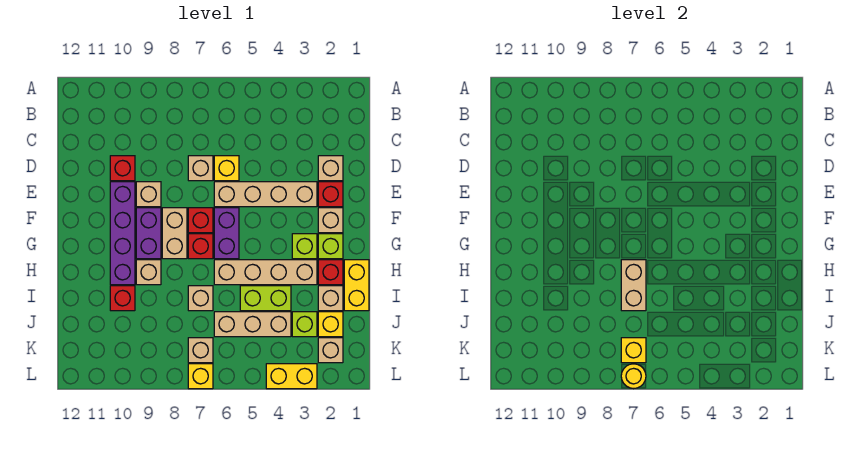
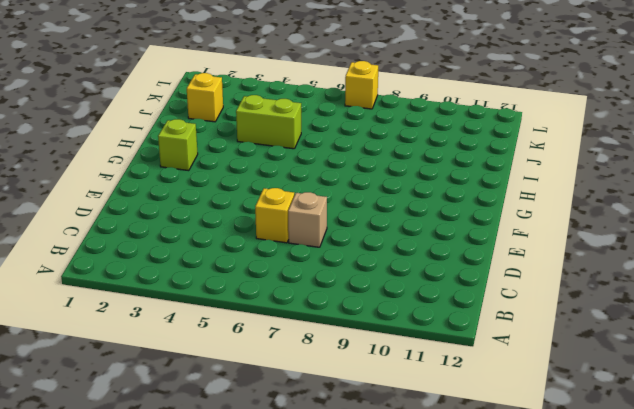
none -> tan 1x1 brick [318,156,343,181]
none -> red 1x1 brick [110,156,135,181]
none -> red 1x1 brick [318,182,343,207]
none -> tan 1x4 brick [214,182,317,207]

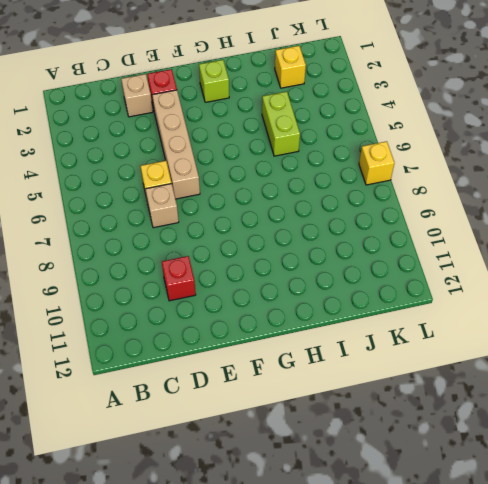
none -> tan 1x1 brick [136,182,161,207]
none -> purple 1x4 brick [110,182,135,285]
none -> tan 1x1 brick [318,208,343,233]
none -> purple 1x2 brick [214,208,239,259]

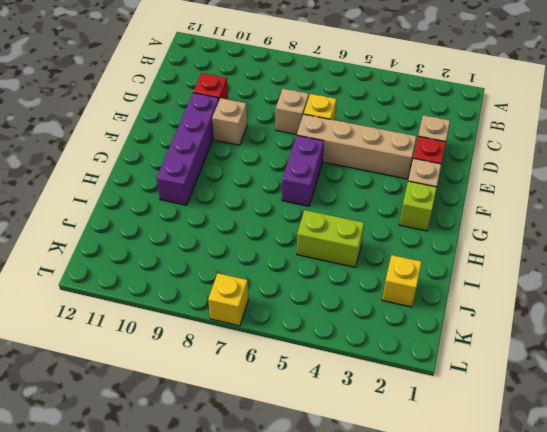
none -> red 1x1 brick [188,208,213,233]
none -> tan 1x2 brick [162,208,187,259]
none -> purple 1x2 brick [136,208,161,259]
none -> lime 1x1 brick [292,234,317,259]

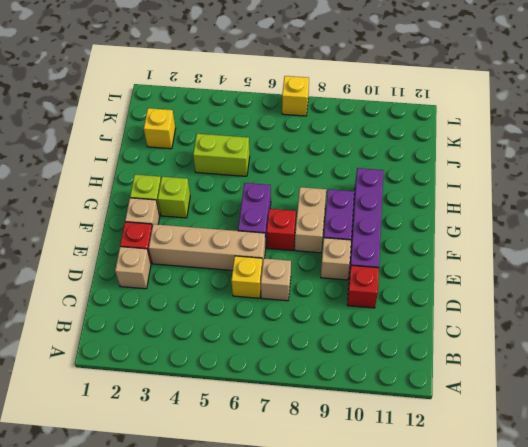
none -> red 1x1 brick [188,234,213,259]
none -> yellow 1x2 brick [344,260,369,311]
none -> red 1x1 brick [318,260,343,285]
none -> tan 1x4 brick [214,260,317,285]

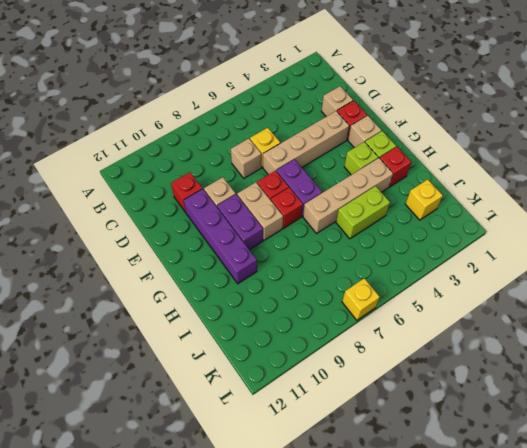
none -> yellow 1x2 brick [344,260,369,311]
none -> tan 1x1 brick [136,260,161,285]
none -> tan 1x1 brick [318,286,343,311]
none -> tan 1x1 brick [188,286,213,311]

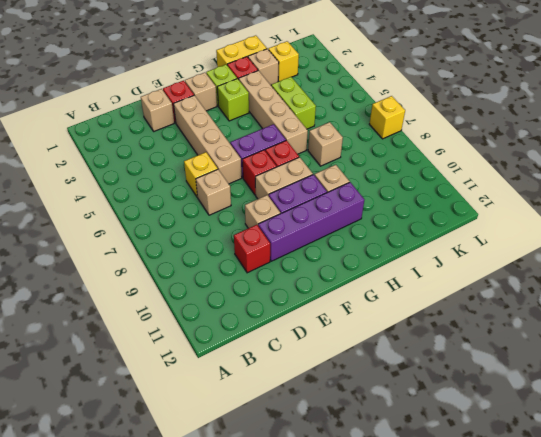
none -> red 1x1 brick [110,286,135,311]
none -> lime 1x1 brick [292,312,317,337]
none -> tan 1x3 brick [214,312,291,337]
none -> tan 1x1 brick [318,338,343,363]

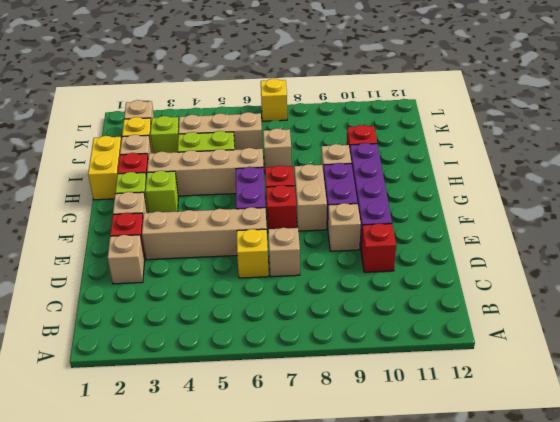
none -> tan 1x1 brick [188,338,213,363]
none -> yellow 1x2 brick [266,364,317,389]
none -> tan 1x2 brick [621,260,646,311]
none -> yellow 1x1 brick [621,338,646,363]

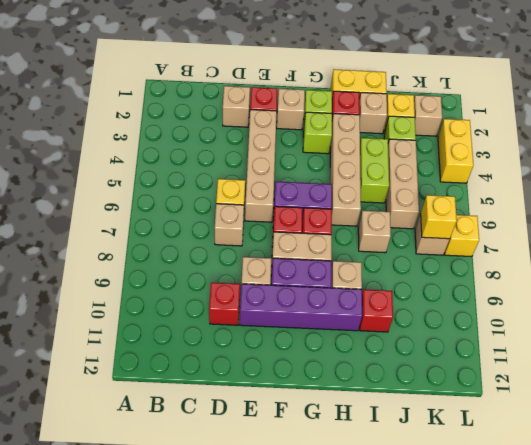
none -> tan 1x2 brick [621,260,646,311]
none -> yellow 1x1 round brick [621,364,646,389]

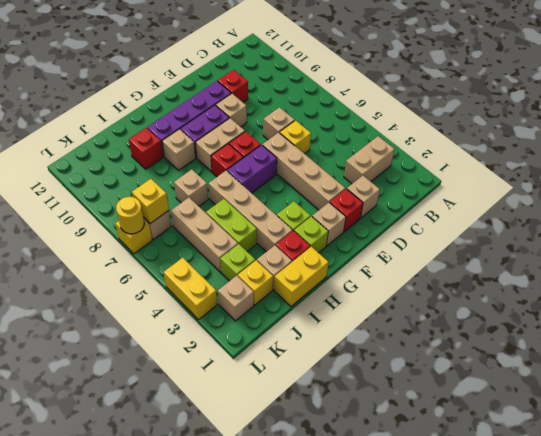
tan 1x2 brick [344,136,395,184] -> tan 1x2 brick moved to [621,260,646,311]

